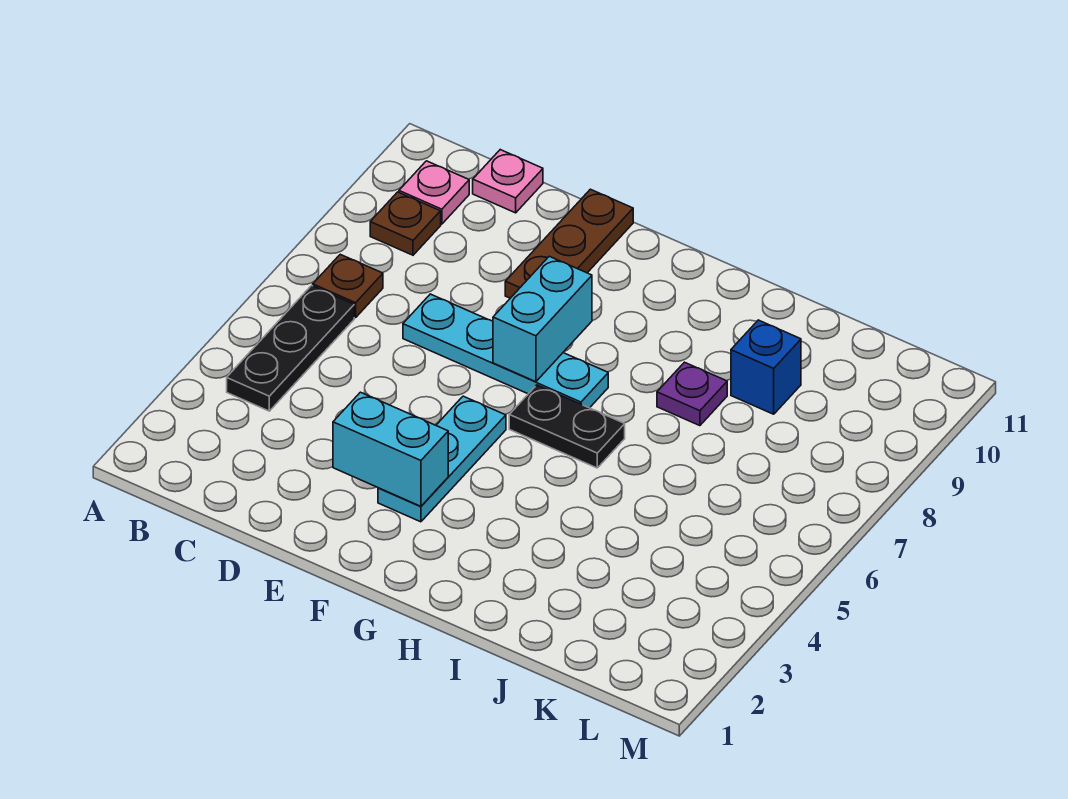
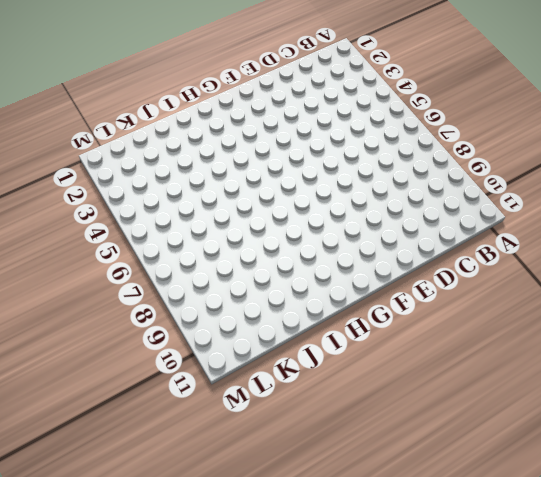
none -> black 1x3 plate [227,286,354,411]
none -> brown 1x1 plate [313,254,383,318]
none -> brown 1x1 plate [370,192,441,255]

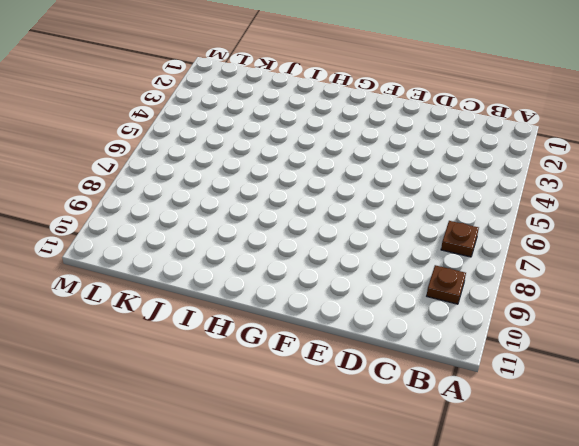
none -> black 1x3 plate [227,286,354,411]
none -> pink 1x1 plate [399,161,469,224]
none -> pink 1x1 plate [473,150,543,213]

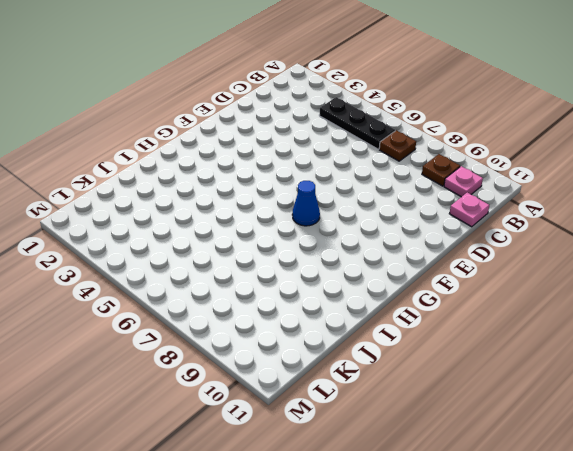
blue 1x1 cone [292,181,320,226] -> cyan 1x4 plate [403,294,608,408]
none -> brown 1x3 plate [505,189,633,298]
none -> cyan 1x3 plate [378,396,506,522]
none -> black 1x2 plate [509,385,625,468]

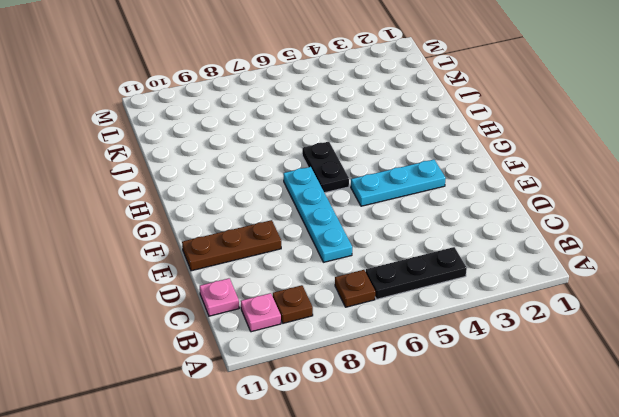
none -> purple 1x1 plate [657,362,727,426]
none -> blue 1x1 brick [731,320,801,414]
none -> cyan 1x2 brick [333,392,448,506]

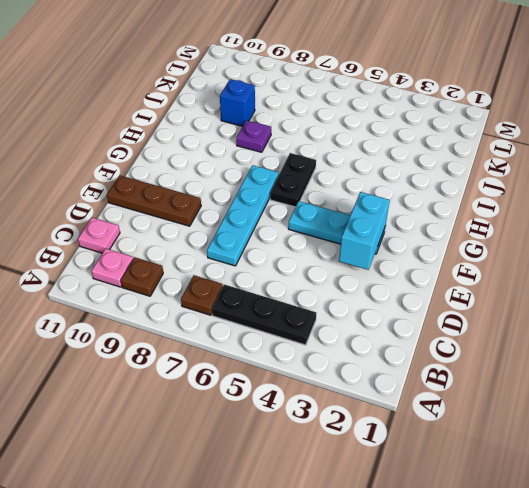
none -> cyan 1x2 brick [493,256,592,382]

